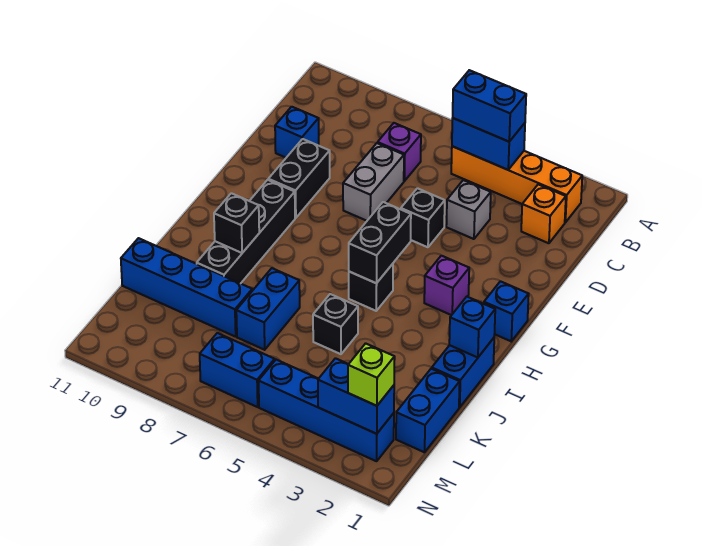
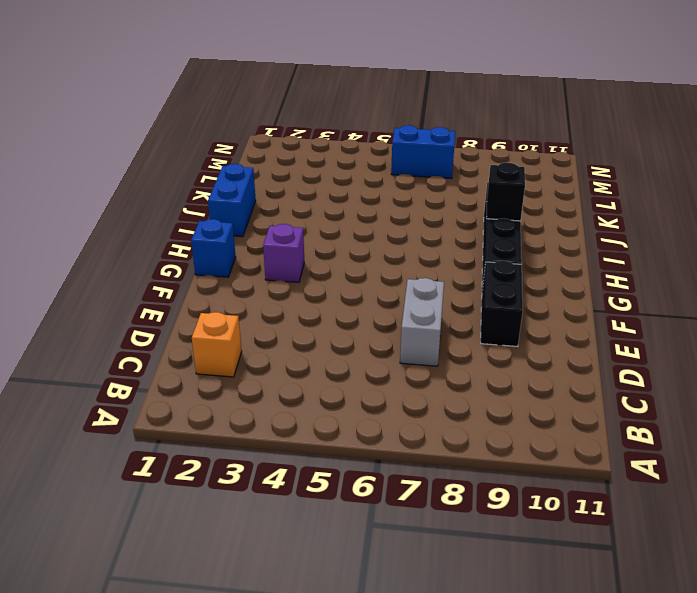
none -> orange 1x4 brick [451,146,582,222]
none -> purple 1x1 brick [378,123,421,181]
none -> grey 1x1 brick [446,180,491,239]

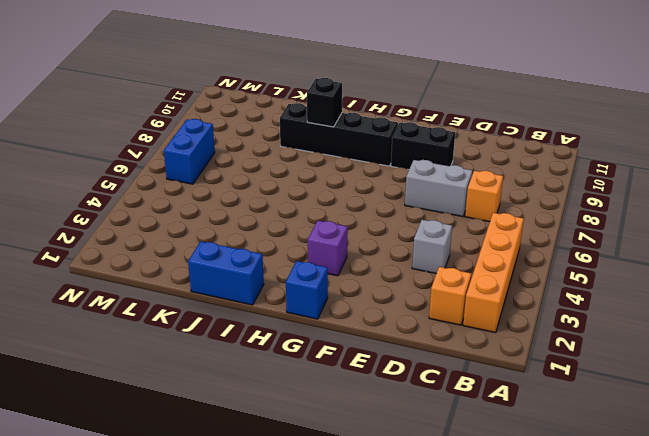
orange 1x1 brick [465,171,503,222] -> purple 1x1 brick [378,123,421,181]
none -> blue 1x1 brick [275,107,319,158]
none -> black 1x1 brick [401,188,445,247]
none -> black 1x1 brick [349,264,393,311]

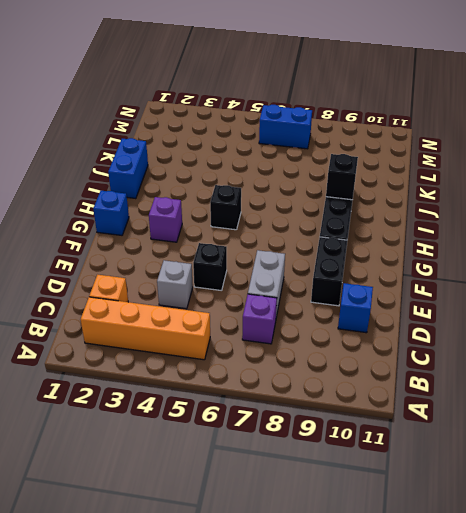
none -> black 1x1 brick [313,294,358,354]
none -> blue 1x2 brick [236,268,300,350]
none -> blue 1x2 brick [396,369,460,452]

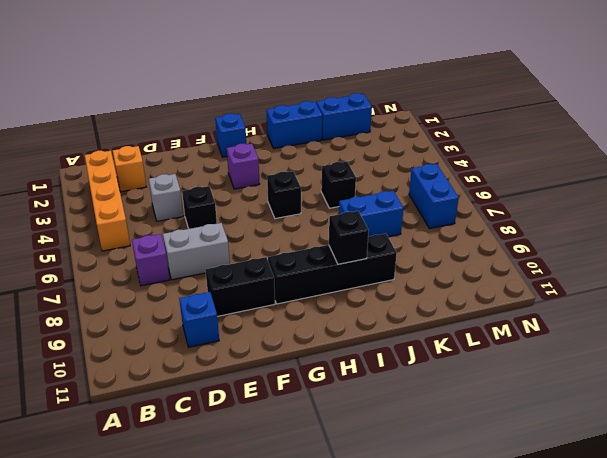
none -> blue 1x4 brick [121,238,252,337]
none -> blue 1x4 brick [259,360,394,461]
none -> blue 1x2 brick [452,118,525,170]

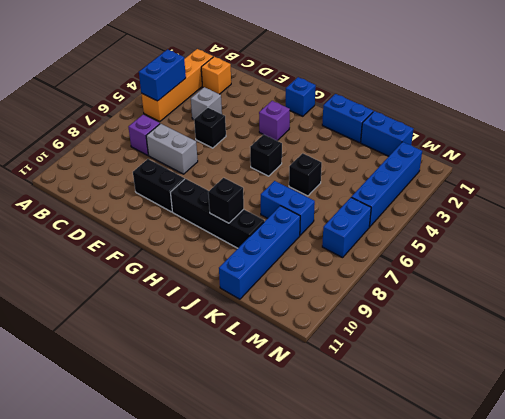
none -> blue 1x1 brick [275,107,319,158]
none -> black 1x2 brick [349,202,411,283]
none -> blue 1x1 brick [449,297,495,358]

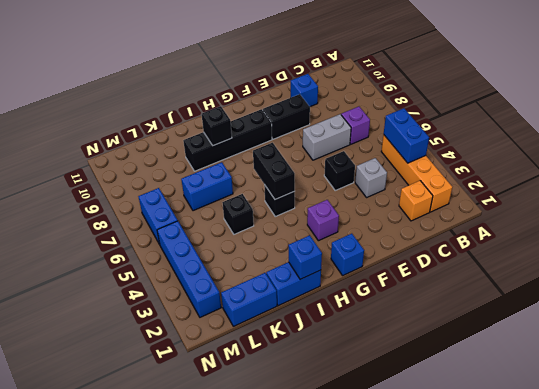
black 1x2 brick [253,143,295,199] -> black 1x2 brick turned to [349,202,411,283]
none -> blue 1x4 brick [121,238,252,337]
none -> blue 1x2 brick [318,358,394,434]
none -> blue 1x2 brick [453,70,526,142]

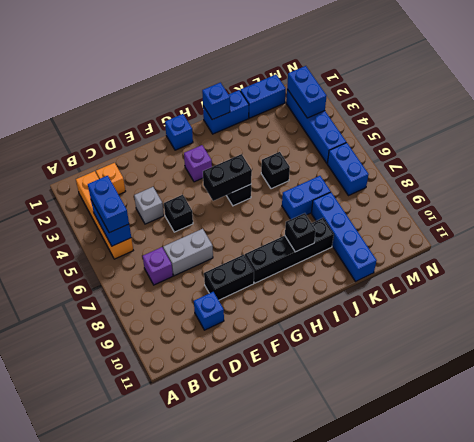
none -> lime 1x1 brick [348,343,395,406]

